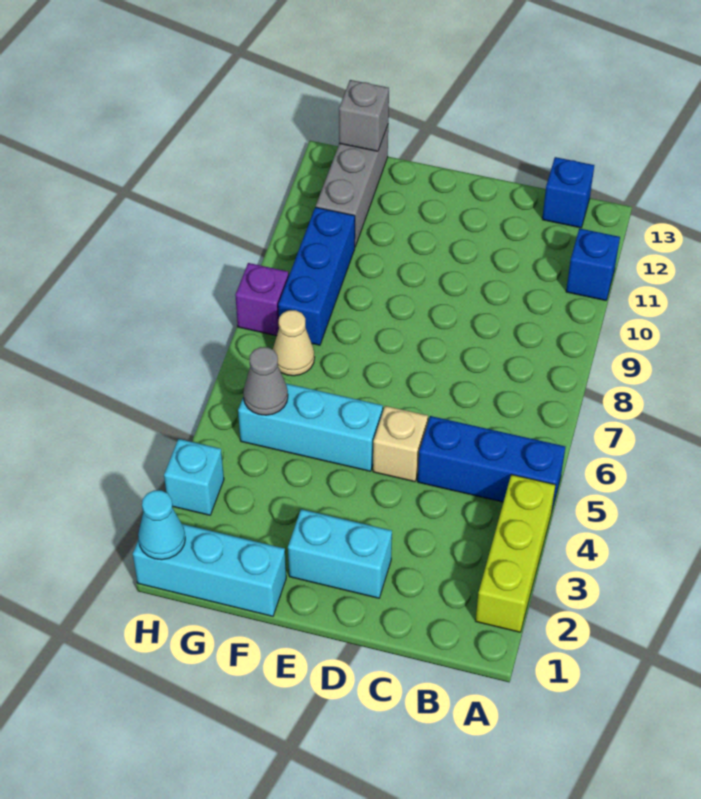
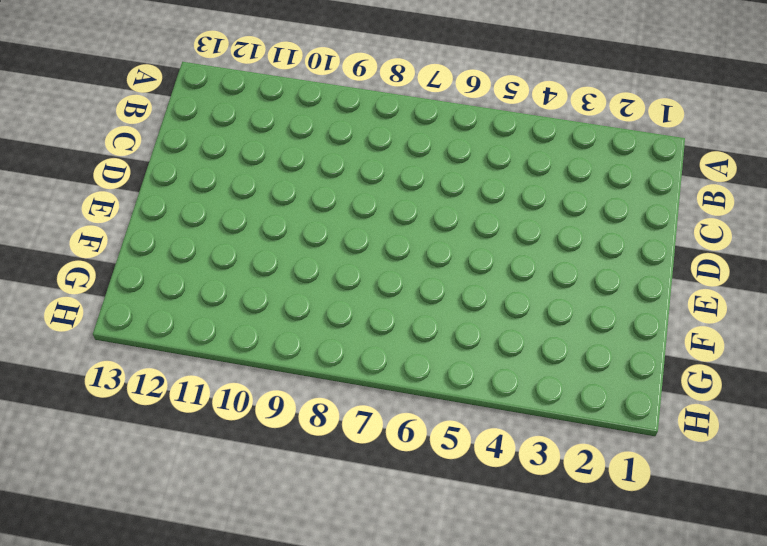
none -> lime 1x3 brick [476,475,556,632]
none -> blue 1x3 brick [418,416,565,510]
none -> blue 1x1 brick [566,228,620,301]

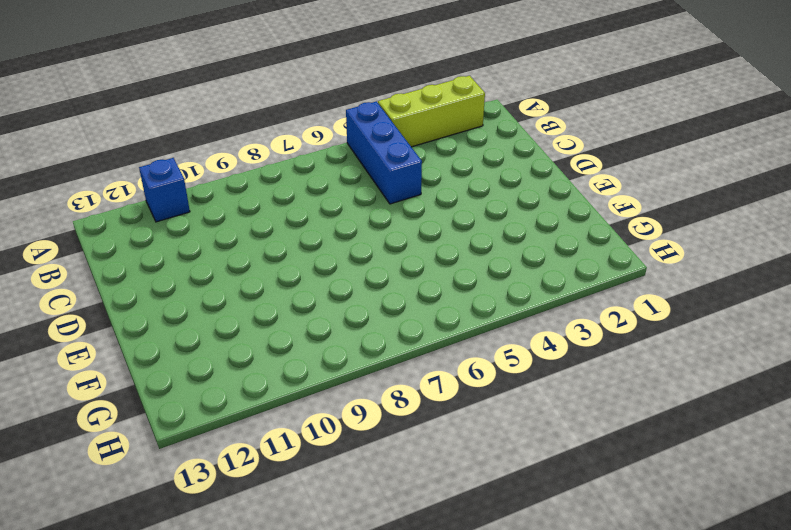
none -> blue 1x1 brick [542,157,594,228]
none -> cyan 1x2 brick [288,509,392,598]
none -> tan 1x1 brick [373,406,428,482]

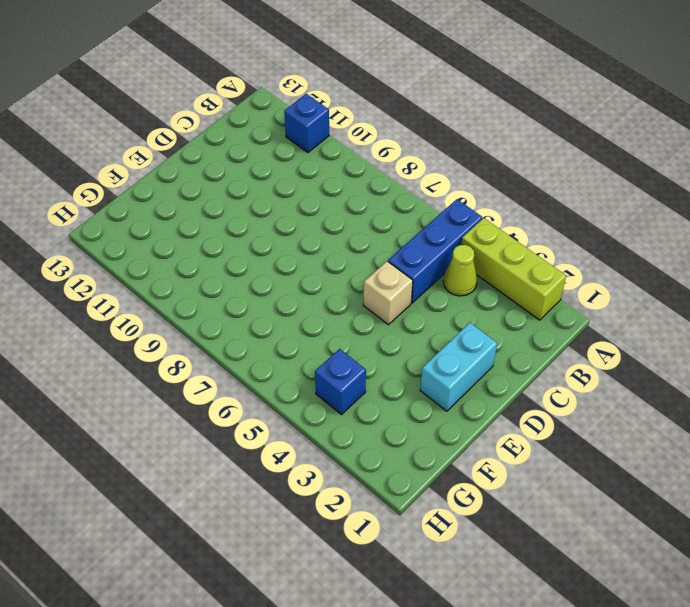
lime 1x1 cone [443,245,477,296] -> none
blue 1x1 brick [315,349,366,415] -> blue 1x1 brick moved to [542,157,594,228]
none -> cyan 1x3 brick [238,384,383,471]
none -> cyan 1x3 brick [133,524,286,616]
none -> tan 1x1 cone [273,310,315,376]

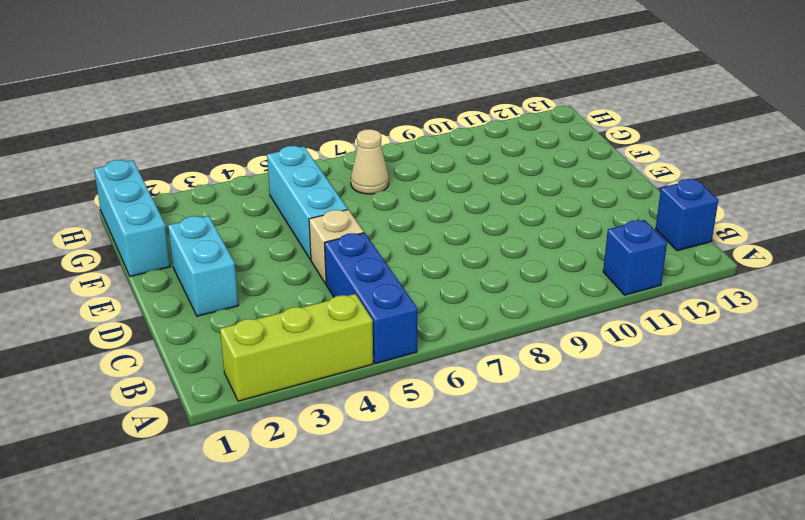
none -> blue 1x3 brick [278,207,355,345]
none -> grey 1x3 brick [316,125,388,246]
none -> cyan 1x1 brick [164,439,224,515]

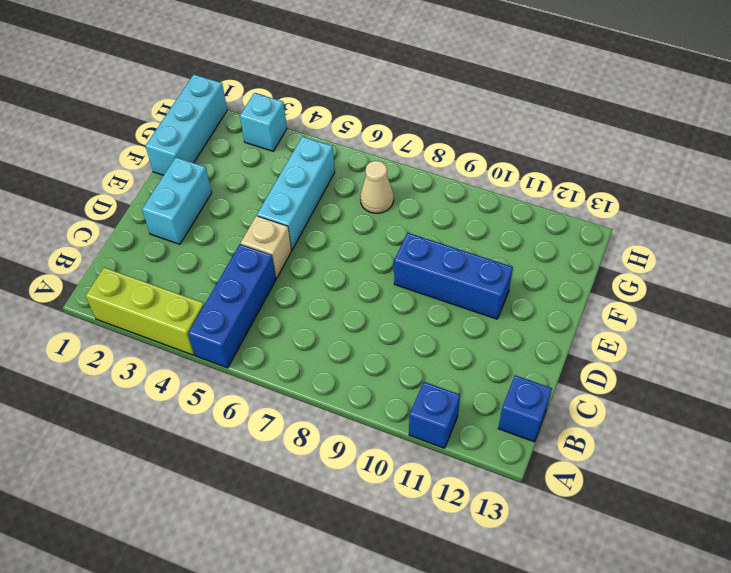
blue 1x3 brick [394,233,513,319] -> blue 1x3 brick moved to [278,207,355,345]
none -> grey 1x3 brick [316,125,388,246]
none -> purple 1x1 brick [235,263,289,336]
none -> grey 1x1 cone [243,347,288,415]

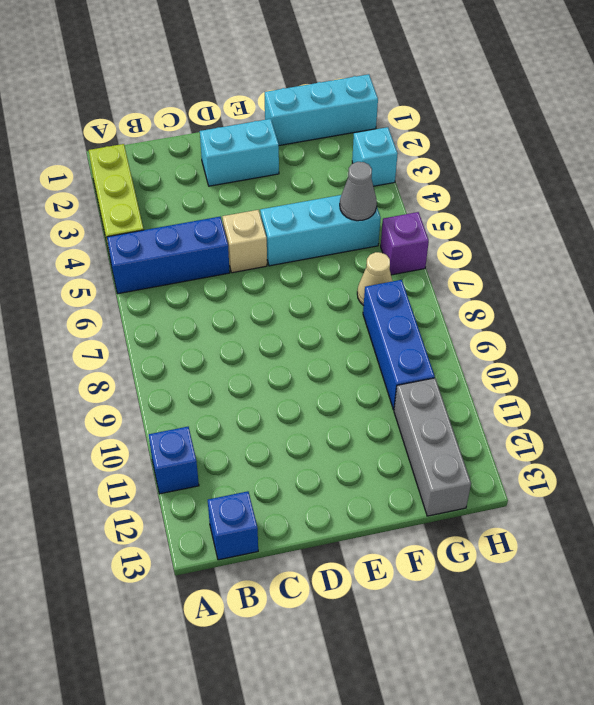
purple 1x1 brick [381,212,429,275] -> purple 1x1 brick moved to [235,263,289,336]
none -> grey 1x1 brick [339,80,389,151]
none -> cyan 1x1 cone [138,490,185,560]

